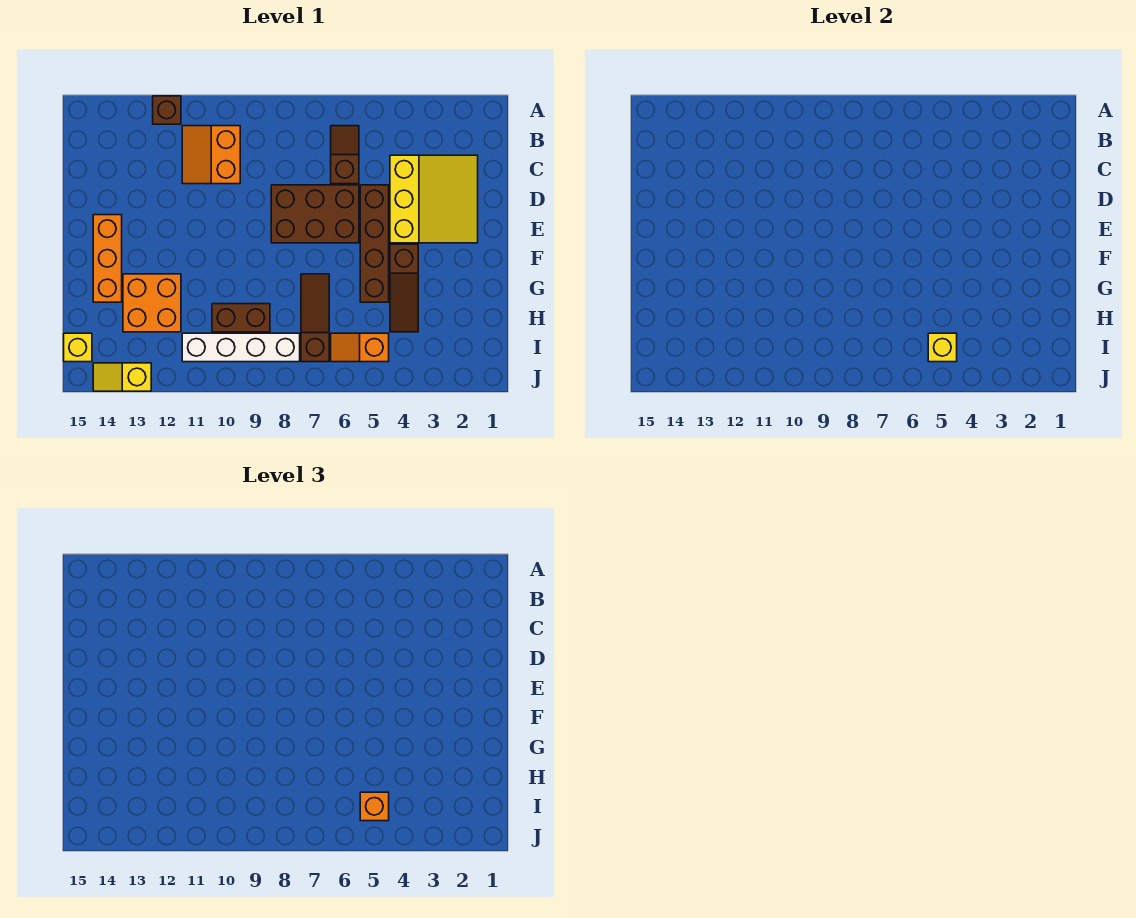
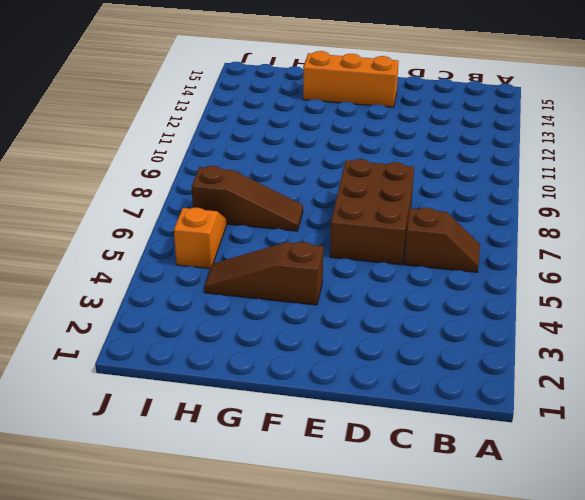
none -> brown 1x1 brick [153,96,181,124]
none -> orange 2x2 slope [182,126,240,184]
none -> yellow 3x3 slope [390,155,478,243]

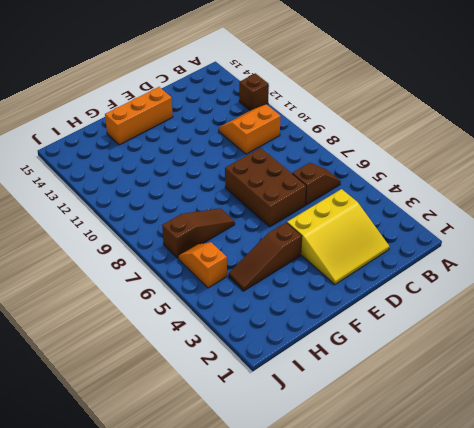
none -> brown 1x4 brick [360,185,389,302]
none -> orange 2x2 brick [123,274,181,332]
none -> brown 1x2 brick [212,304,270,332]

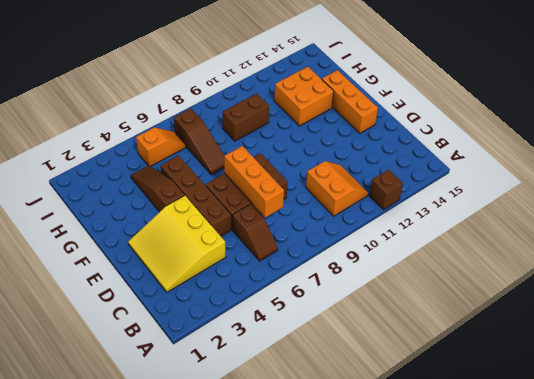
orange 1x3 brick [224,146,284,218] -> none
none -> white 1x4 brick [182,333,300,362]
none -> yellow 1x1 brick [64,333,92,362]
none -> yellow 1x2 slope [93,363,151,391]

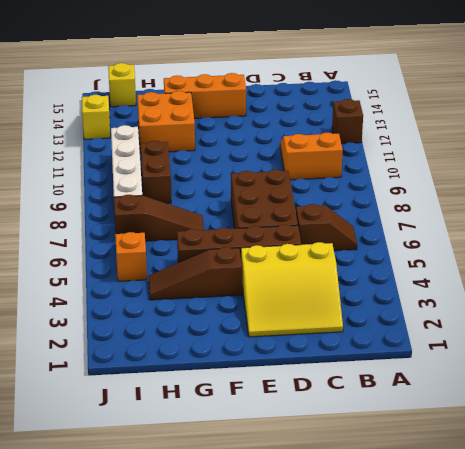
none -> yellow 1x1 brick [928,333,957,362]
none -> orange 1x1 brick [360,792,389,821]

